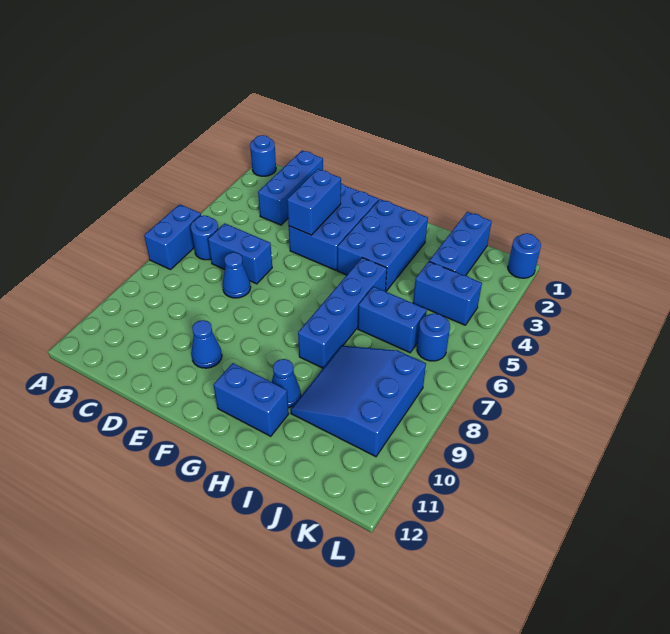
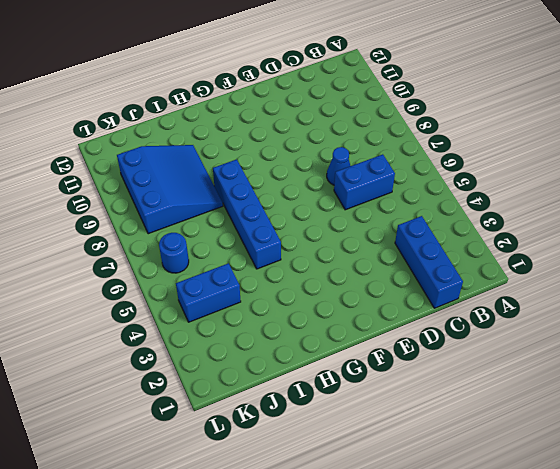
none -> blue 1x1 round brick [250,135,276,176]
none -> blue 1x2 brick [144,204,201,270]
none -> blue 1x1 round brick [191,216,218,260]

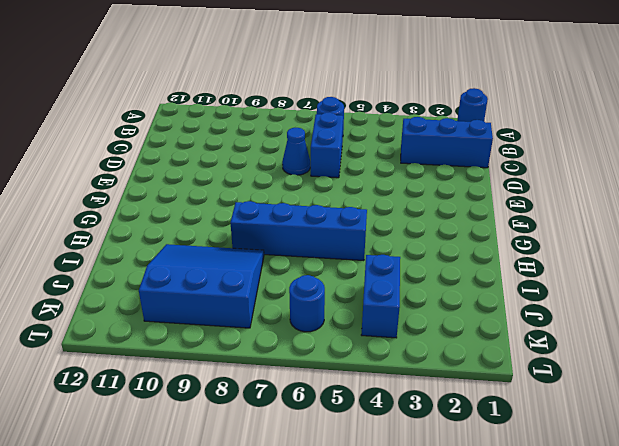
none -> blue 1x2 brick [144,204,201,270]
none -> blue 2x3 brick [289,183,379,270]
none -> blue 1x1 cone [191,320,222,368]

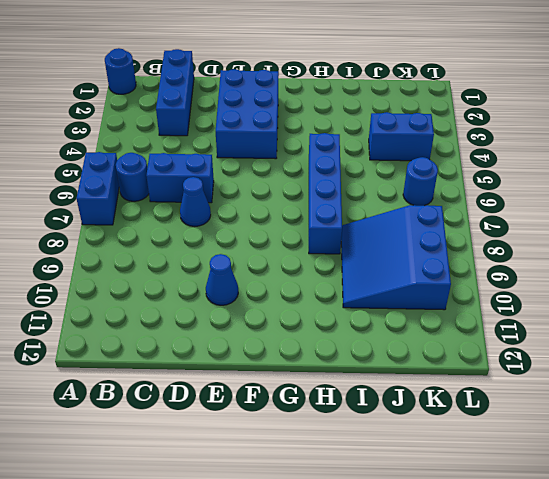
none -> blue 2x3 brick [337,199,428,292]
none -> blue 1x2 brick [214,363,289,436]
none -> blue 1x1 cone [272,359,301,408]

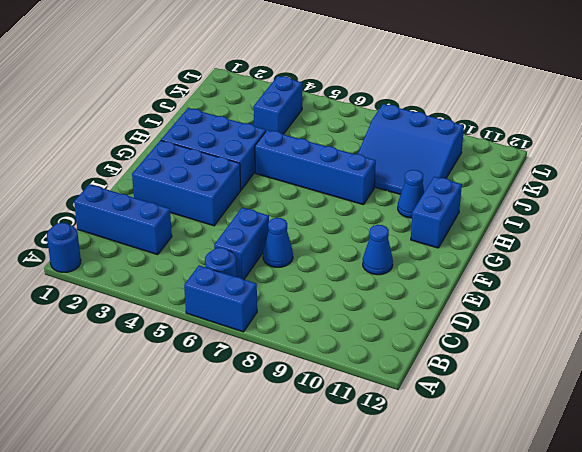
none -> blue 1x2 brick [358,287,427,353]
none -> blue 1x3 brick [429,212,492,276]
none -> blue 1x1 round brick [417,313,450,361]

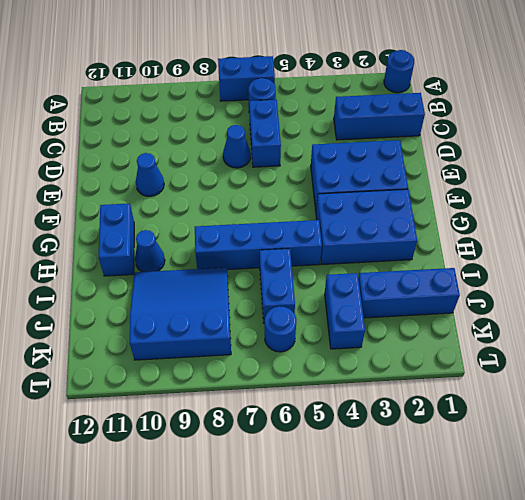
none -> blue 1x1 round brick [508,233,541,278]
none -> blue 1x2 brick [287,169,341,235]

